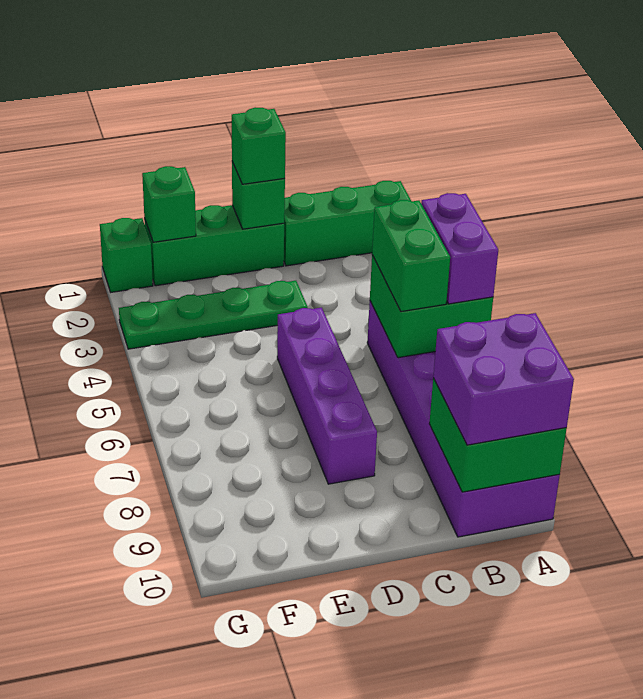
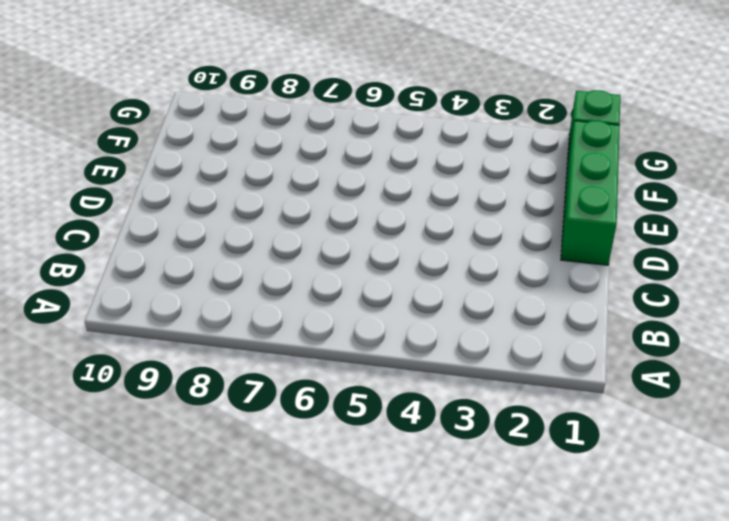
none -> green 1x3 brick [284,181,411,266]
none -> purple 2x6 brick [367,301,560,537]
none -> green 1x4 plate [119,281,308,349]

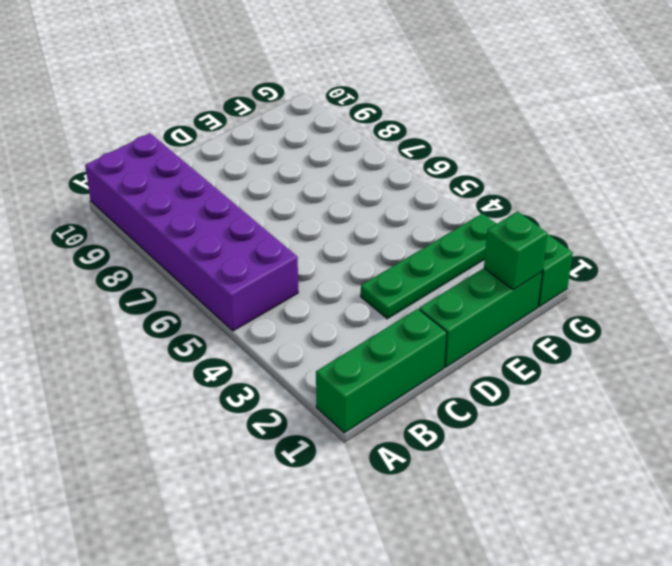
none -> purple 1x4 brick [277,308,377,484]
none -> green 2x2 brick [370,255,493,358]
none -> green 2x2 brick [429,378,567,492]

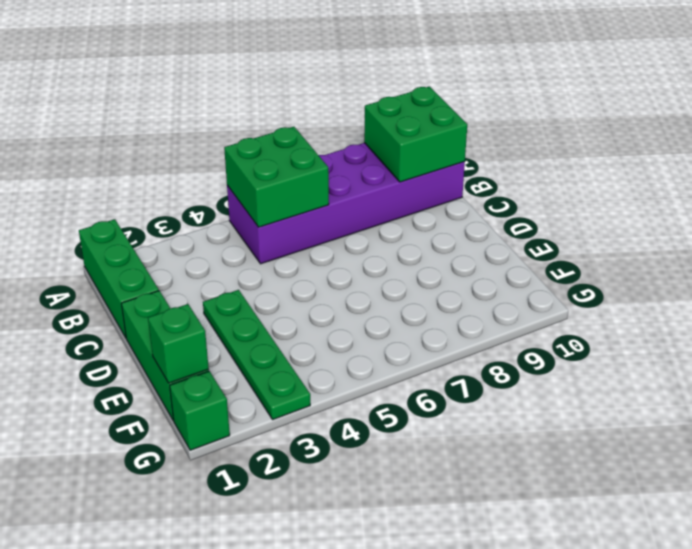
none -> purple 1x4 brick [277,308,377,484]
none -> green 1x1 brick [232,162,285,229]
none -> purple 1x2 brick [421,193,498,304]

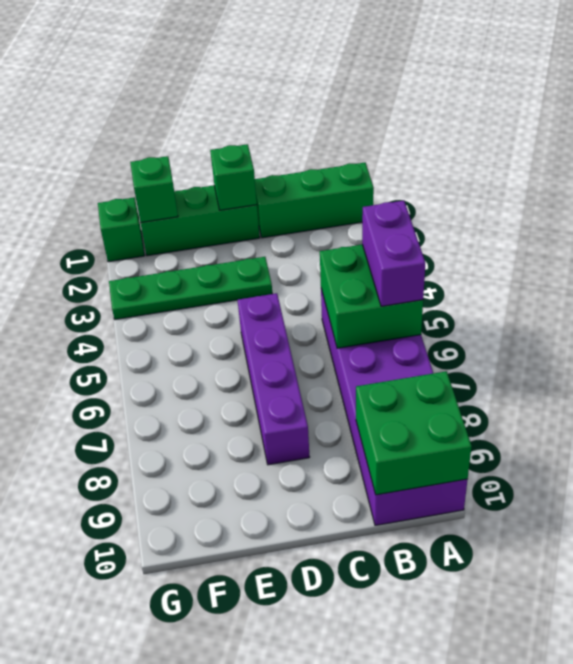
none -> purple 2x2 brick [433,313,574,445]
none -> green 1x2 brick [372,200,450,312]
none -> green 1x1 brick [232,107,286,184]

